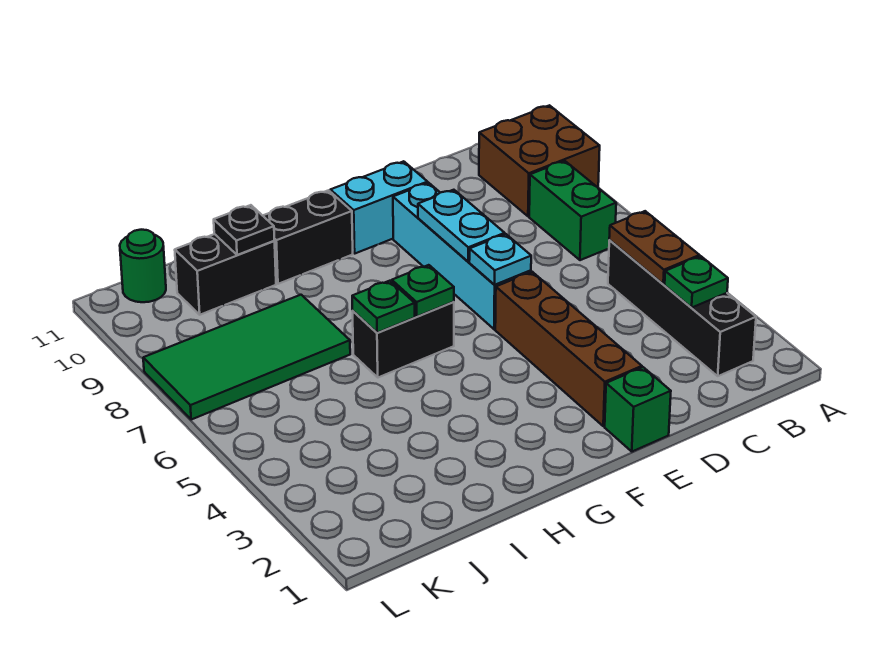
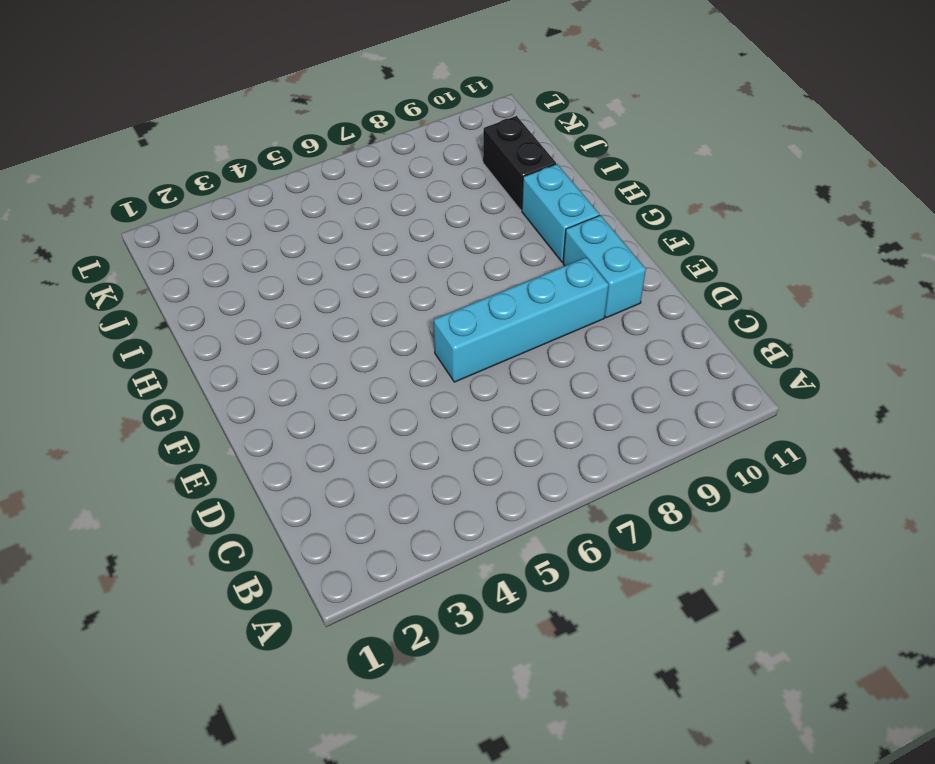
cyan 1x2 brick [522,164,599,262] -> black 1x2 brick [263,190,353,284]
none -> brown 2x2 brick [479,105,600,216]
none -> black 1x4 brick [608,240,756,376]
none -> green 1x2 brick [529,161,616,260]

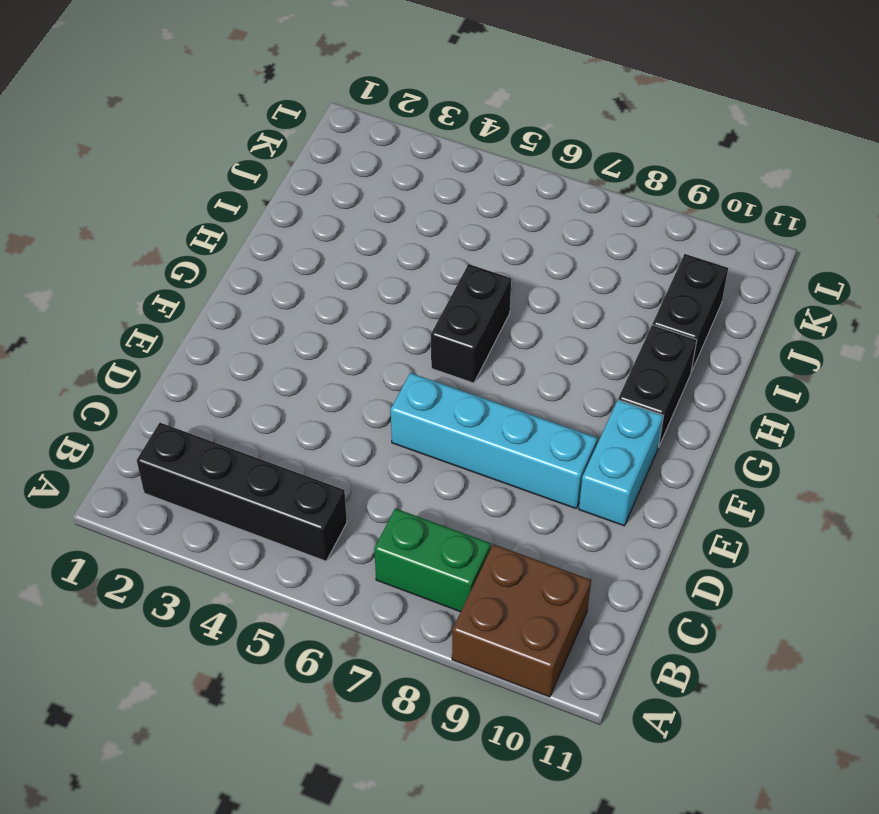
none -> green 1x1 brick [605,367,671,452]
none -> brown 1x4 brick [495,272,642,426]
none -> green 2x4 tile [143,295,350,419]

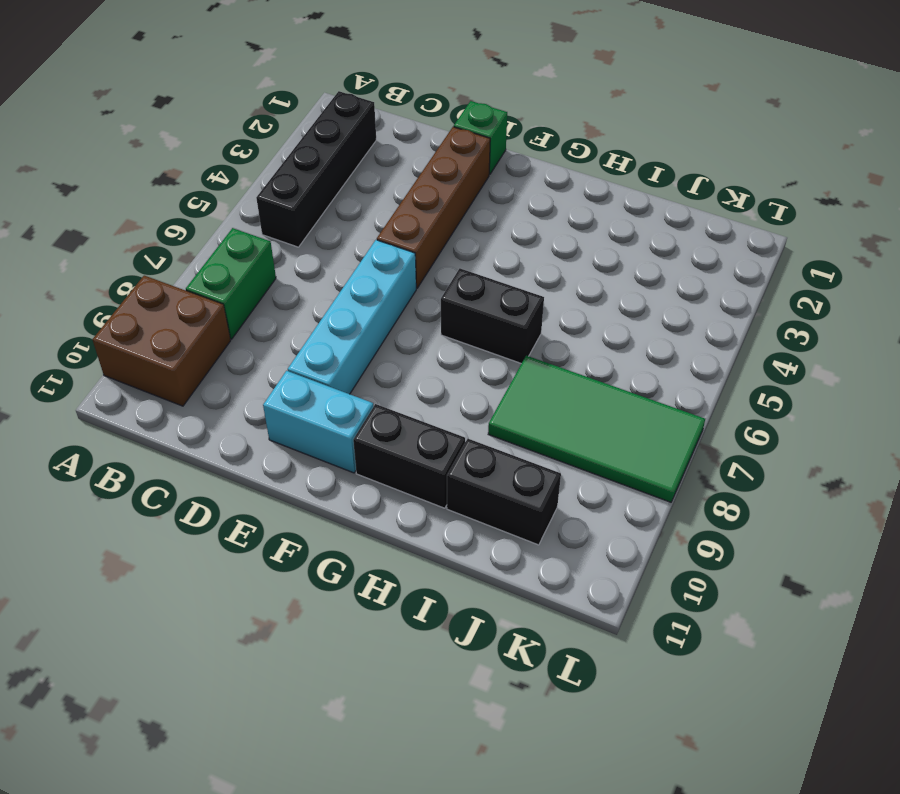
none -> green 1x1 round brick [120,230,166,302]
none -> green 1x1 plate [665,256,728,308]
none -> brown 1x2 plate [609,211,700,284]

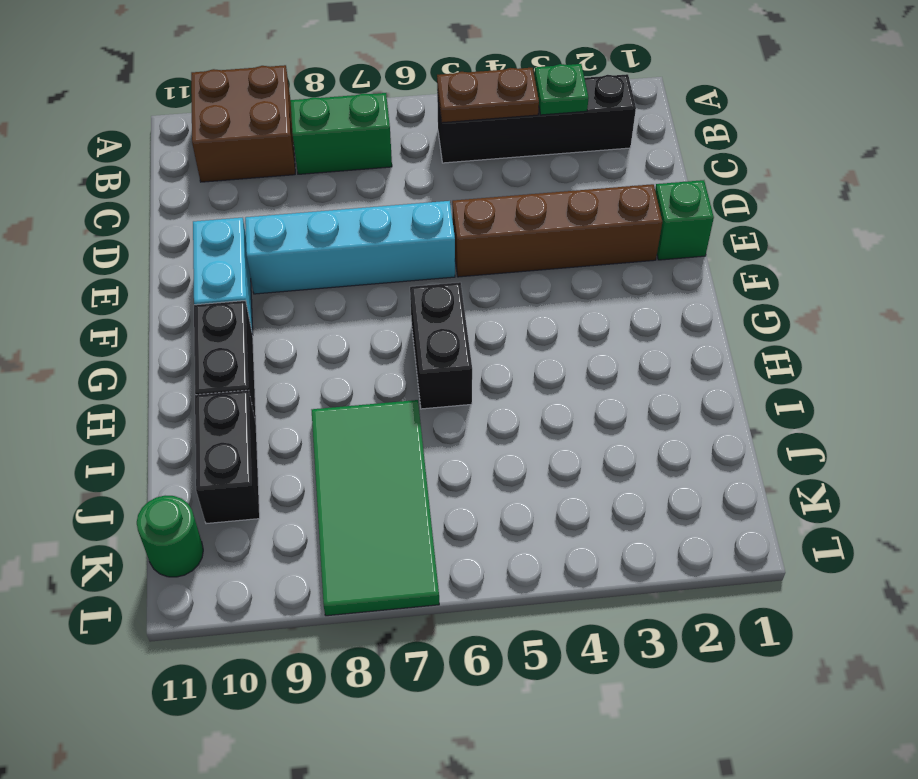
none -> cyan 1x1 plate [469,234,531,285]
none -> cyan 1x2 plate [418,190,505,262]
none -> green 1x1 plate [392,265,454,316]

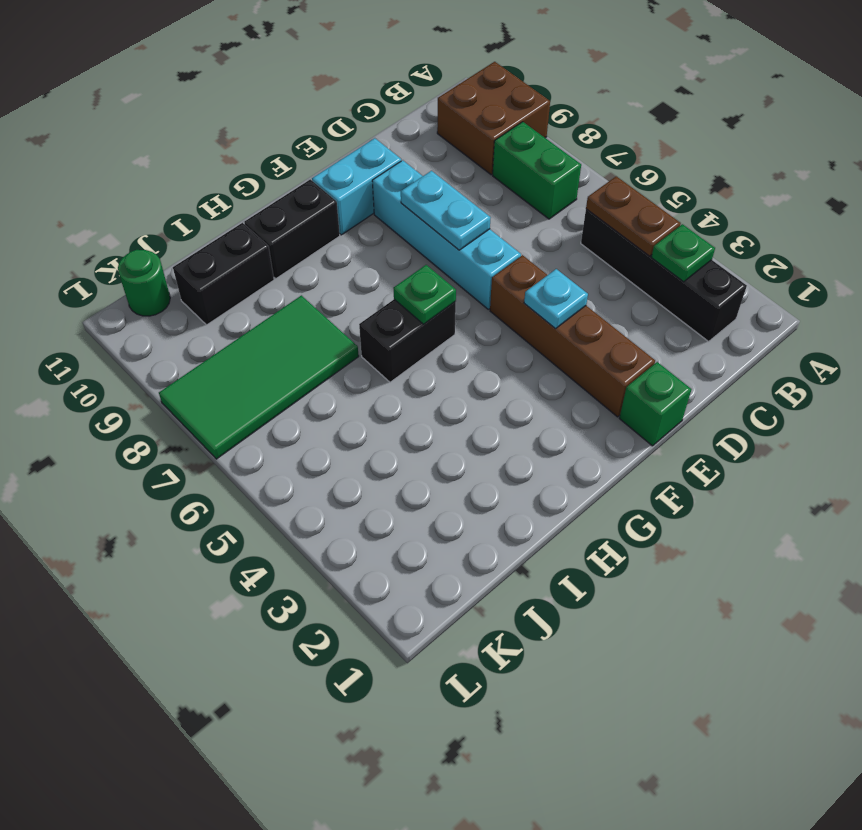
cyan 1x1 plate [524,269,588,328] -> cyan 1x1 plate moved to [469,234,531,285]
none -> green 1x1 plate [352,281,415,333]
none -> black 1x1 plate [214,205,275,255]

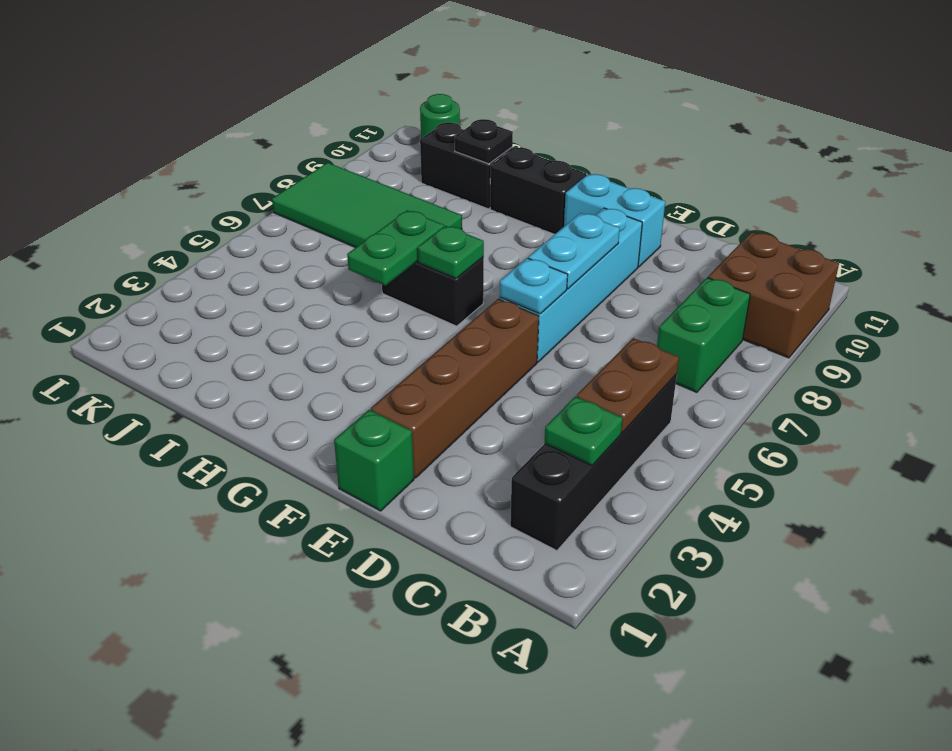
green 1x2 plate [347,210,444,286] -> green 1x1 plate [352,281,415,333]

